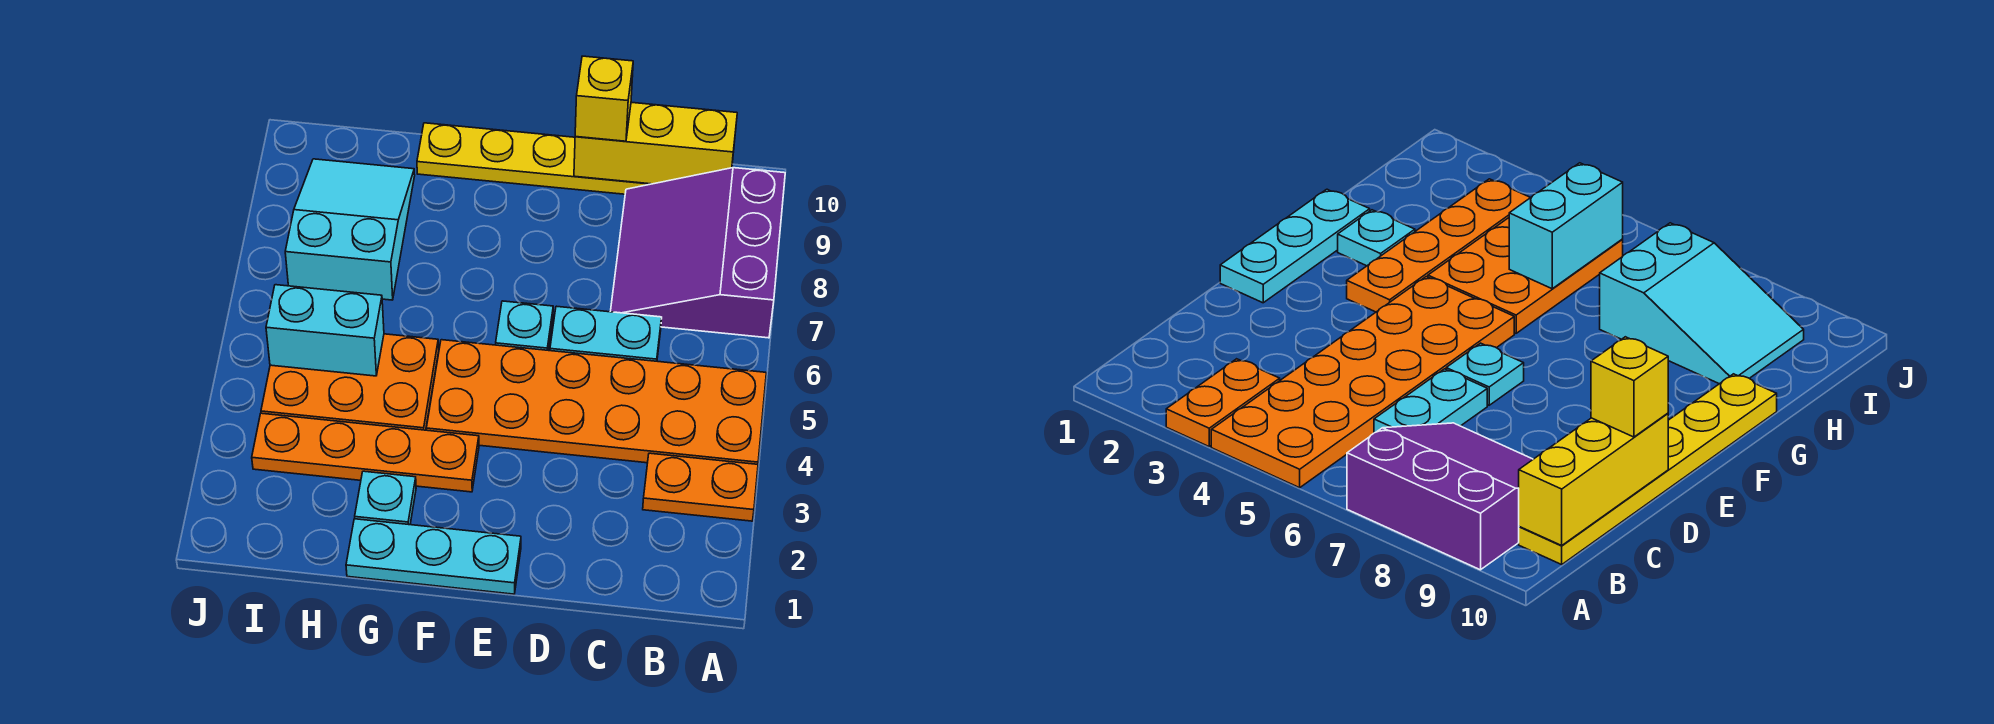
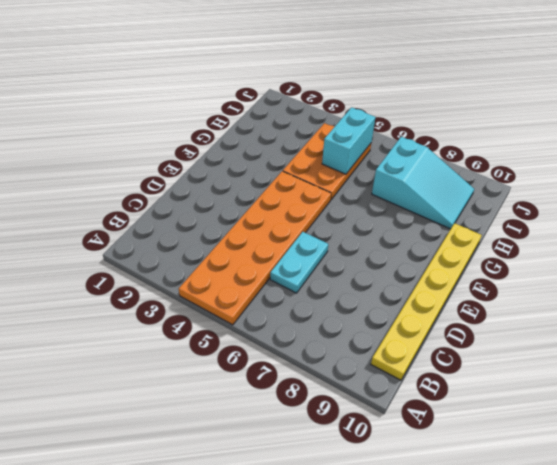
none -> orange 1x2 plate [643,453,758,521]
none -> purple 3x3 slope [610,168,785,338]
none -> cyan 1x3 plate [346,519,521,594]

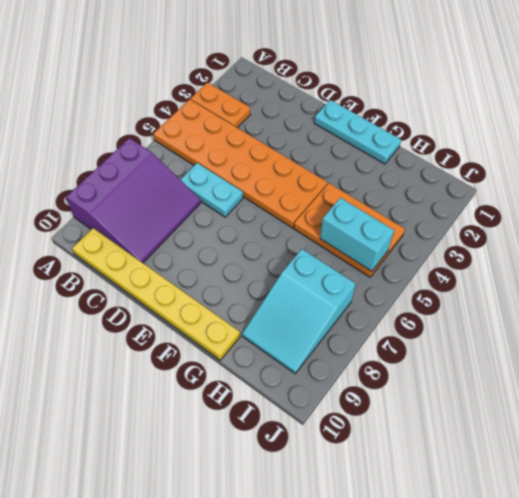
none -> cyan 1x1 plate [496,301,553,350]
none -> orange 1x4 plate [252,413,479,492]
none -> cyan 1x1 plate [355,471,416,525]

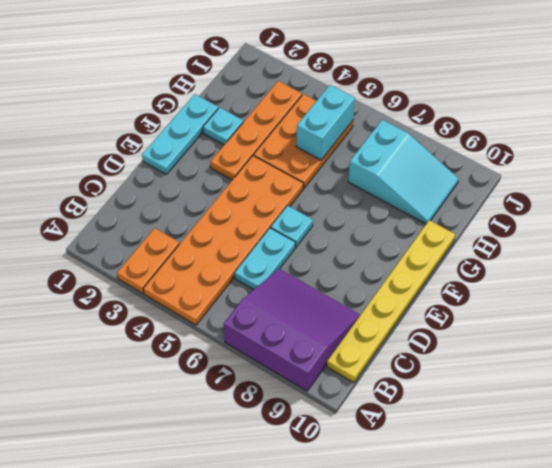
none -> yellow 1x3 brick [574,102,737,184]
none -> yellow 1x1 brick [575,56,633,141]

